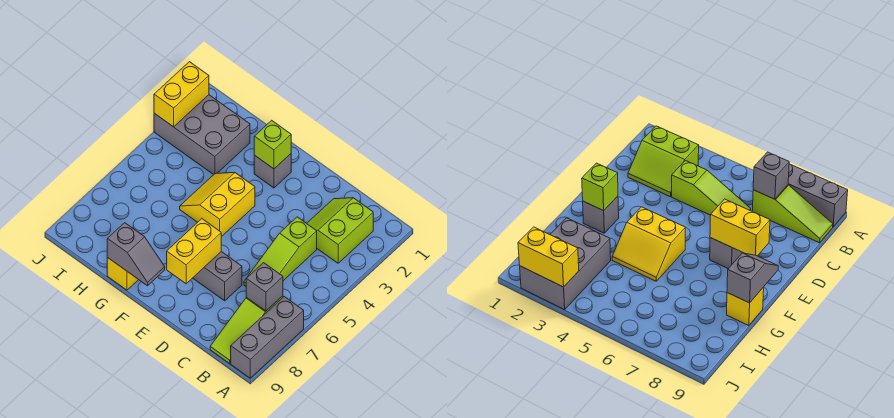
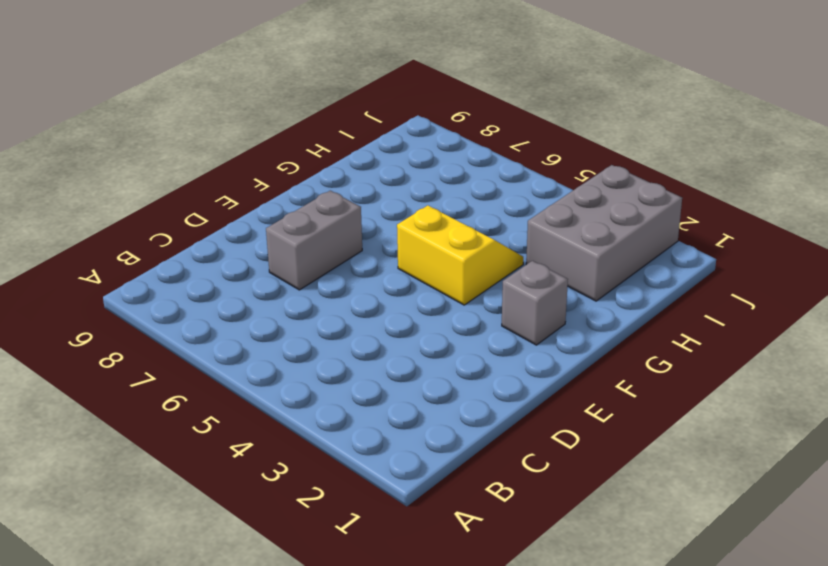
none -> grey 1x3 brick [231,297,304,378]
none -> lime 2x2 slope [307,198,373,263]
none -> lime 1x3 slope [210,296,283,363]

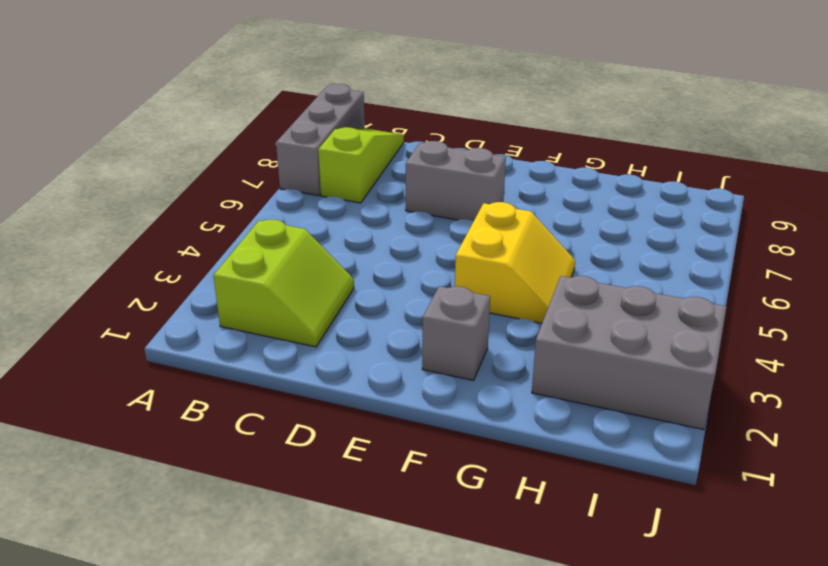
none -> lime 1x3 slope [244,217,317,286]
none -> yellow 1x1 brick [107,258,138,290]
none -> grey 1x1 brick [246,263,283,311]

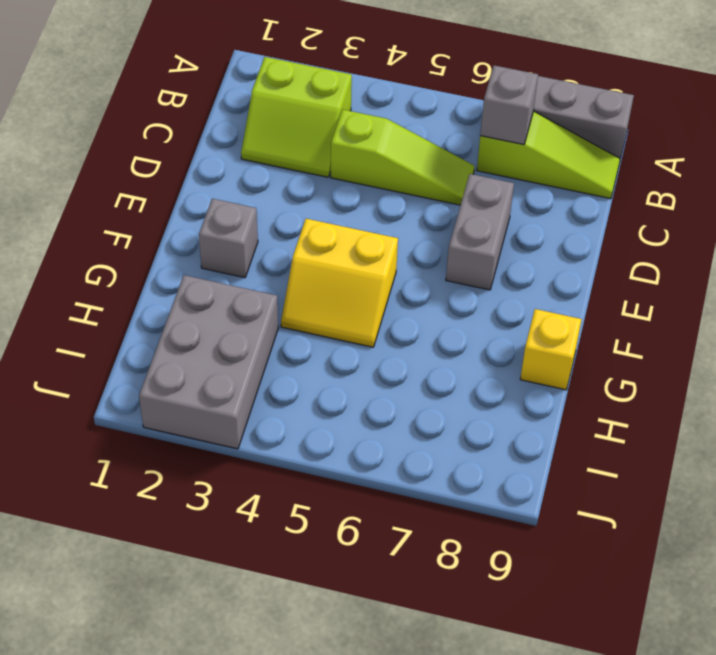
none -> yellow 1x2 brick [167,219,221,284]
none -> lime 1x1 brick [254,120,291,169]
none -> grey 1x2 slope [107,223,165,286]

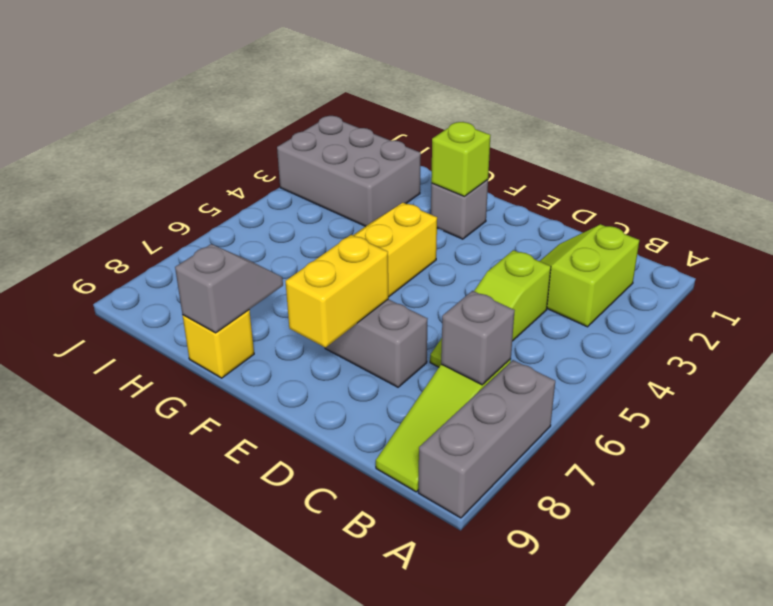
grey 1x2 slope [175,244,283,333] -> grey 1x2 slope turned to [107,223,165,286]
none -> yellow 1x2 brick [154,62,209,127]

